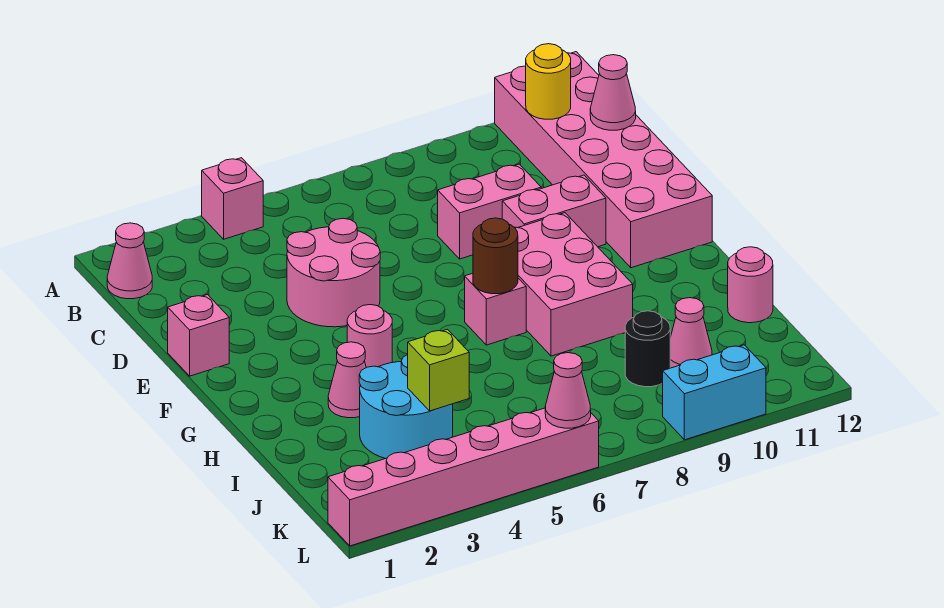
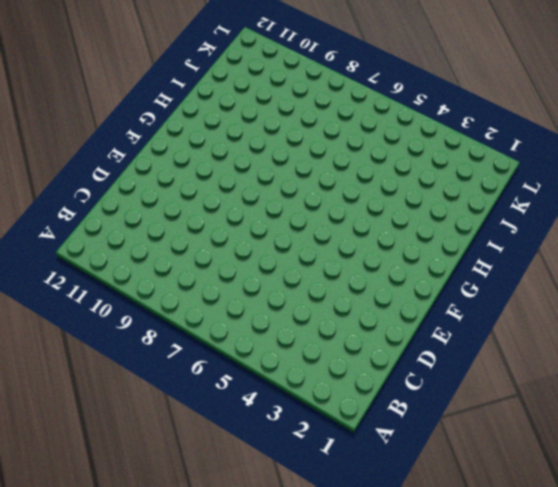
none -> pink 1x1 brick [202,158,263,239]
none -> pink 2x6 brick [495,52,712,268]
none -> pink 1x1 cone [107,223,152,299]

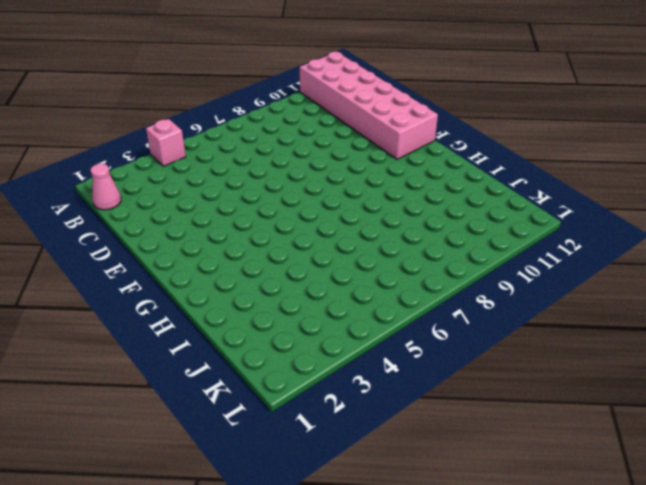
none -> pink 2x2 round brick [287,218,380,327]
none -> pink 1x2 brick [438,164,541,259]
none -> pink 1x1 brick [168,295,229,376]

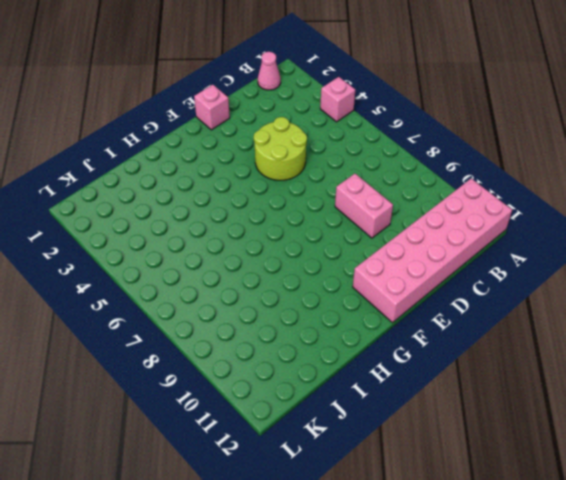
lime 2x2 round brick [254,117,307,180] -> pink 2x2 round brick [287,218,380,327]
none -> pink 1x2 brick [502,175,606,247]
none -> pink 2x3 brick [514,213,633,356]
none -> pink 1x1 round brick [347,305,392,368]

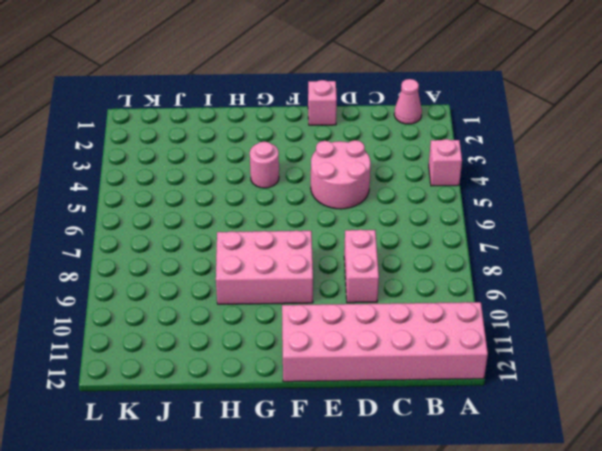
none -> pink 1x2 brick [502,175,606,247]
none -> pink 1x1 brick [465,273,526,345]
none -> pink 1x1 cone [328,342,366,418]

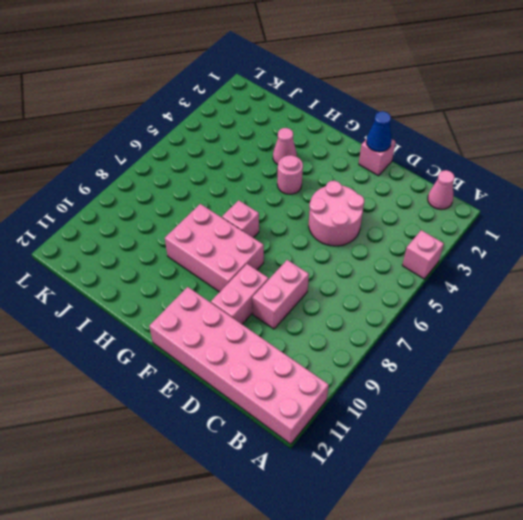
blue 1x1 cone [366,111,392,152] -> none
none -> cyan 2x2 round brick [359,355,453,459]
none -> pink 1x1 round brick [728,247,773,323]
none -> black 1x1 round brick [625,311,670,387]

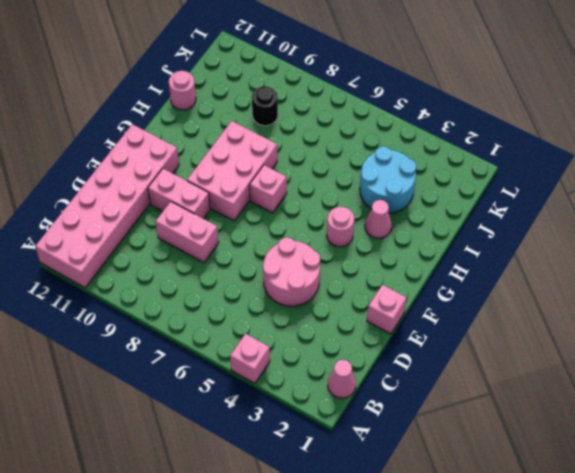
none -> pink 1x1 cone [670,298,712,368]
none -> pink 1x6 brick [328,408,599,546]
none -> cyan 1x2 brick [663,345,766,440]

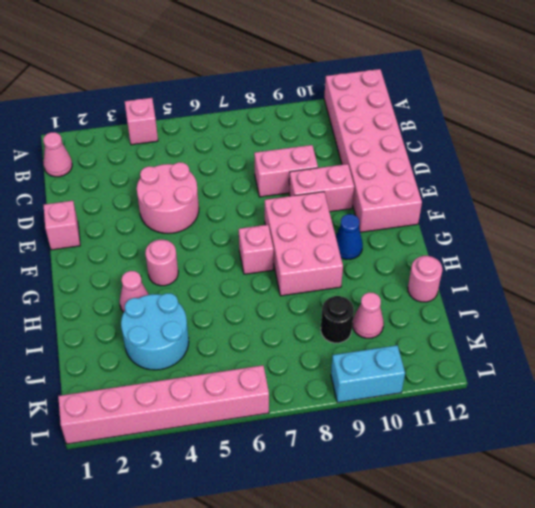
blue 1x1 cone [336,214,363,259] -> none
none -> yellow 1x1 round brick [526,44,571,119]
none -> pink 1x1 cone [590,55,636,130]
none -> brown 1x1 round brick [473,218,518,294]

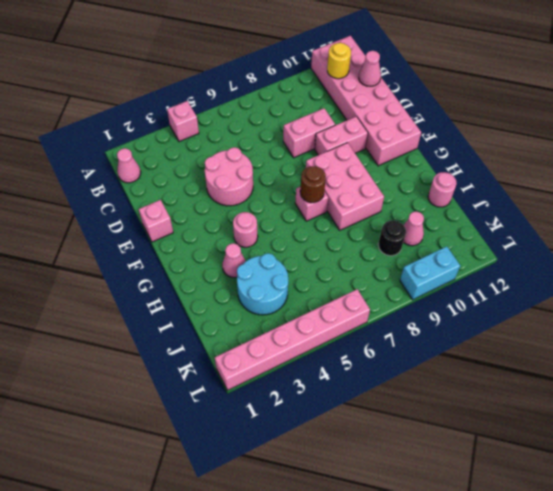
none -> lime 1x1 brick [408,329,469,411]
none -> pink 1x1 cone [545,353,591,428]

